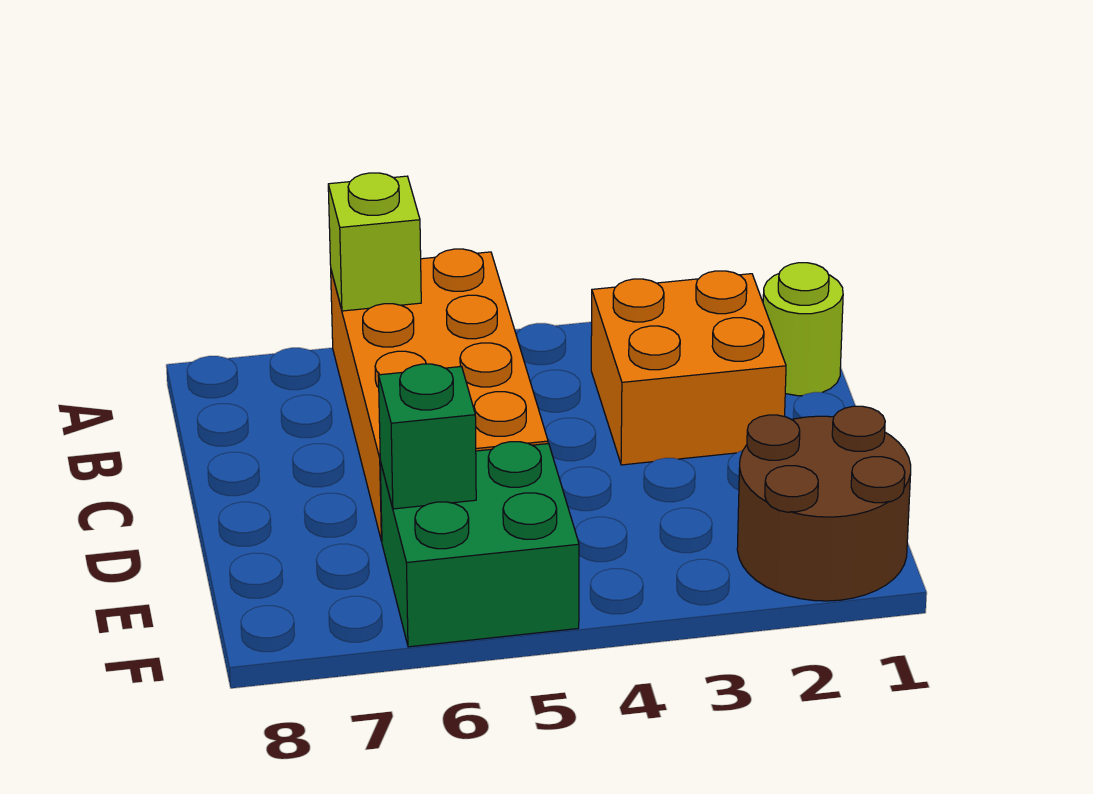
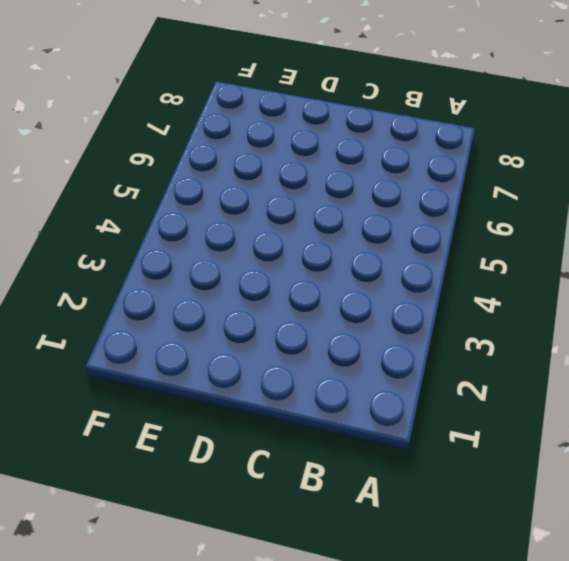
none -> orange 2x4 brick [331,249,548,541]
none -> lime 1x1 round brick [763,263,843,396]

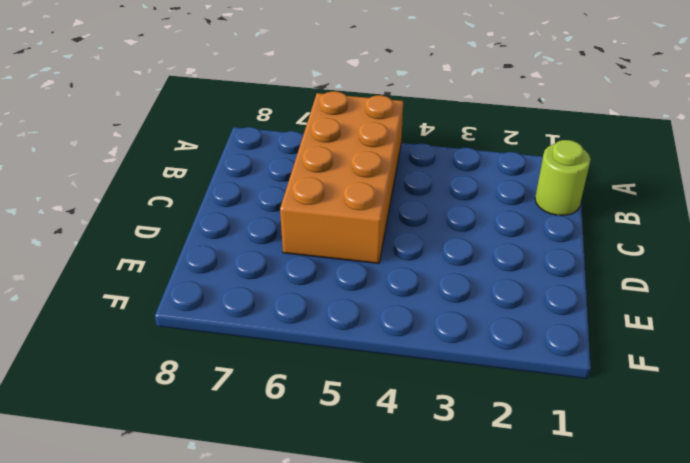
none -> orange 2x2 brick [591,271,786,465]
none -> brown 2x2 round brick [737,406,911,601]

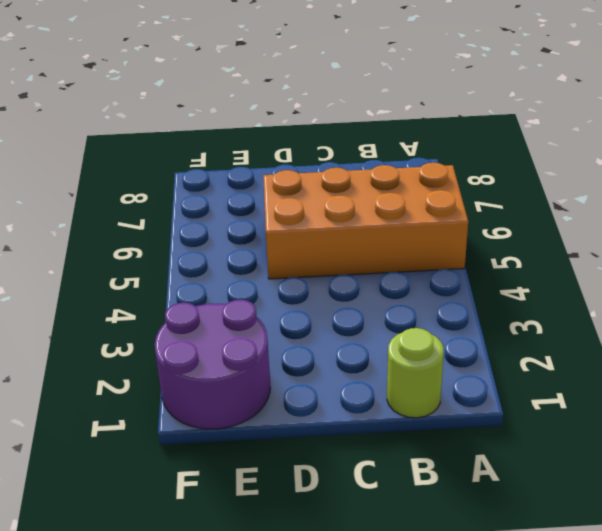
purple 2x2 round brick [155,300,270,429] -> brown 2x2 round brick [737,406,911,601]
none -> orange 2x2 brick [591,271,786,465]
none -> green 2x2 brick [380,442,579,647]

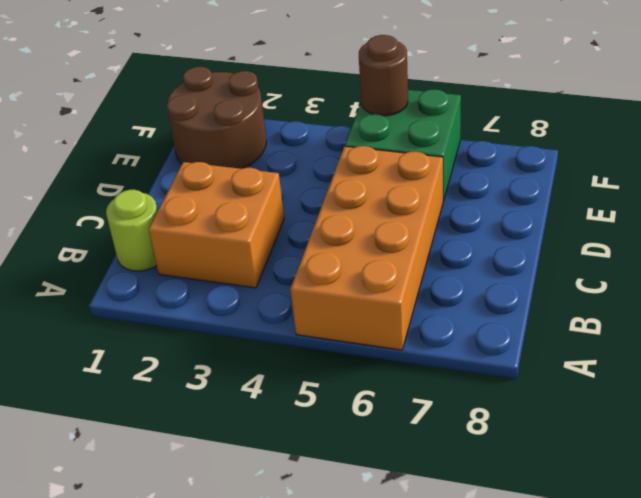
brown 1x1 round brick [359,35,408,116] -> none
none -> lime 1x1 brick [328,173,421,311]
none -> green 1x1 brick [378,364,476,509]

